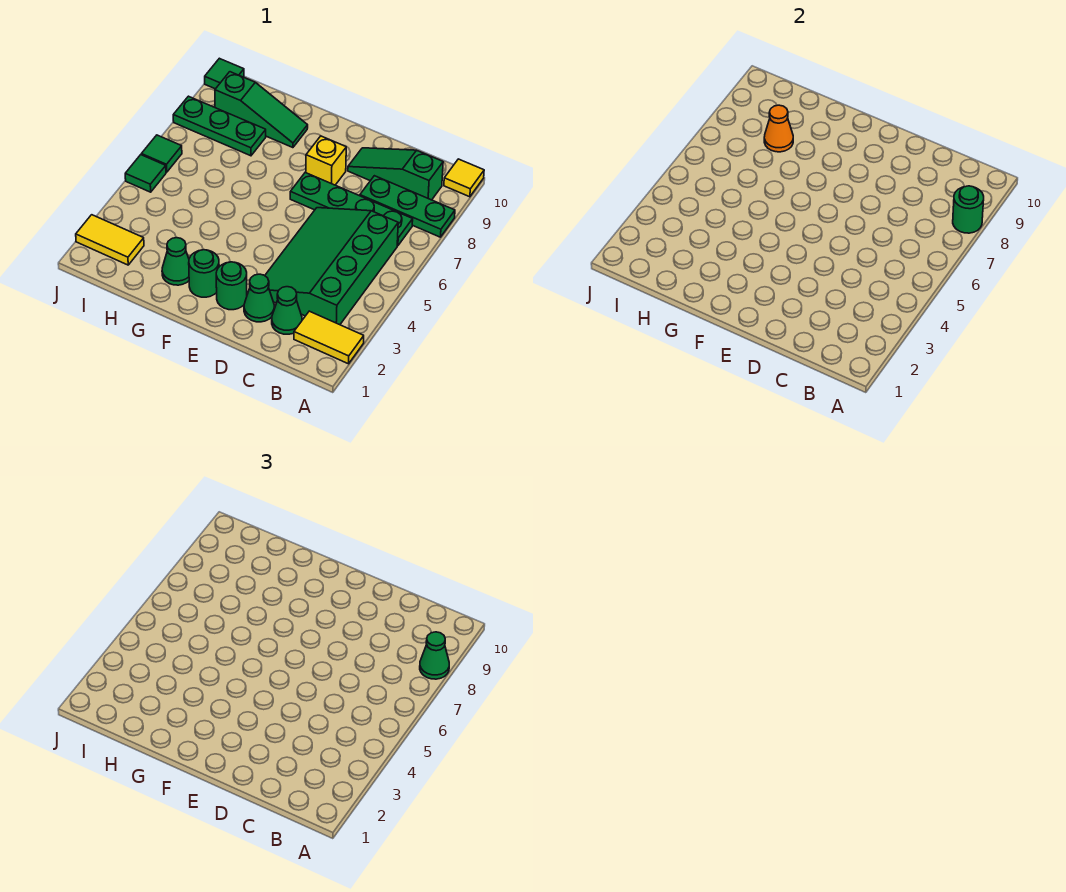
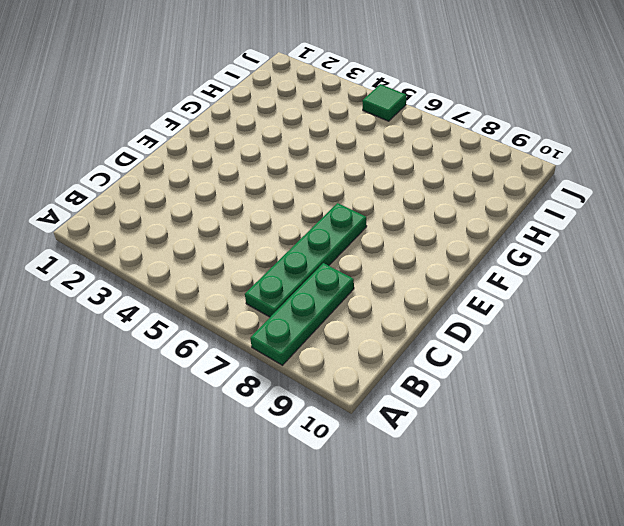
none -> yellow 1x2 tile [294,311,364,364]
none -> yellow 1x1 tile [444,159,484,197]
none -> green 3x4 slope [265,208,398,325]

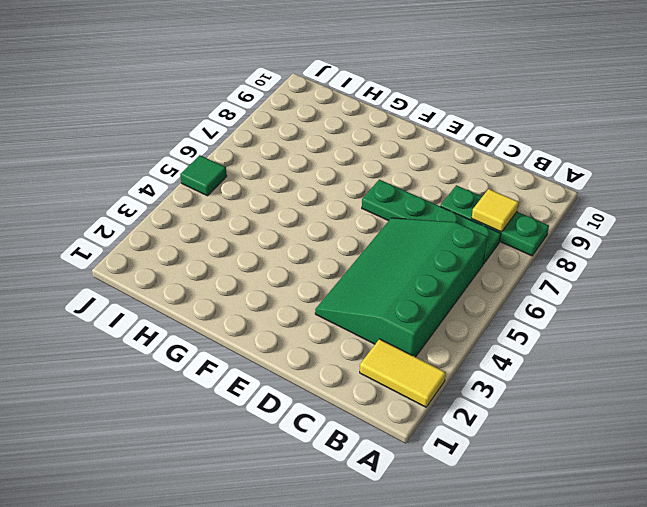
yellow 1x1 tile [472,189,519,232] -> yellow 1x1 tile moved to [444,159,484,197]
none -> green 1x3 slope [348,148,443,200]
none -> green 1x1 cone [272,287,302,334]
none -> green 1x1 cone [244,274,274,322]

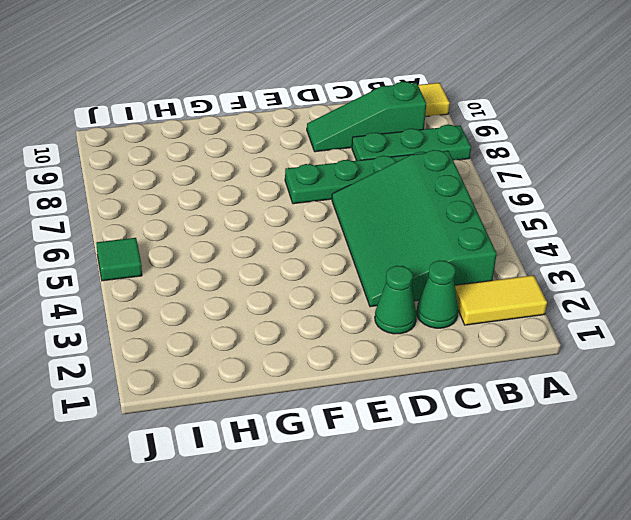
none -> green 1x1 round brick [216,262,247,310]
none -> yellow 1x1 brick [306,136,346,185]
none -> green 1x1 round brick [189,250,219,297]

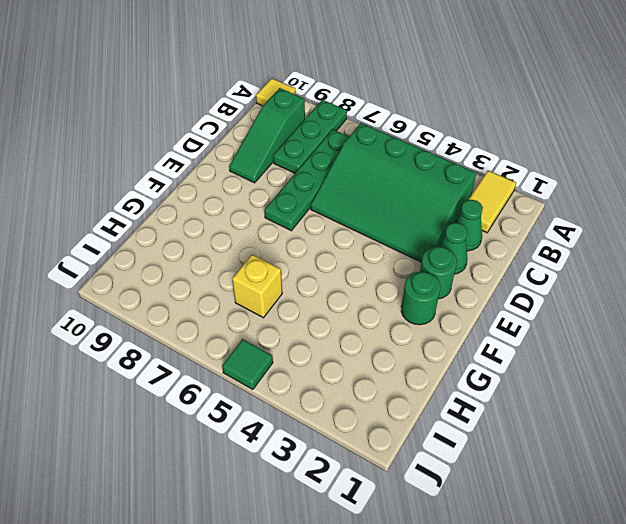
yellow 1x1 brick [232,255,282,318] -> yellow 1x1 brick moved to [306,136,346,185]
none -> green 1x1 cone [162,238,189,285]
none -> green 1x3 slope [215,72,308,148]
none -> green 1x3 plate [173,96,266,156]

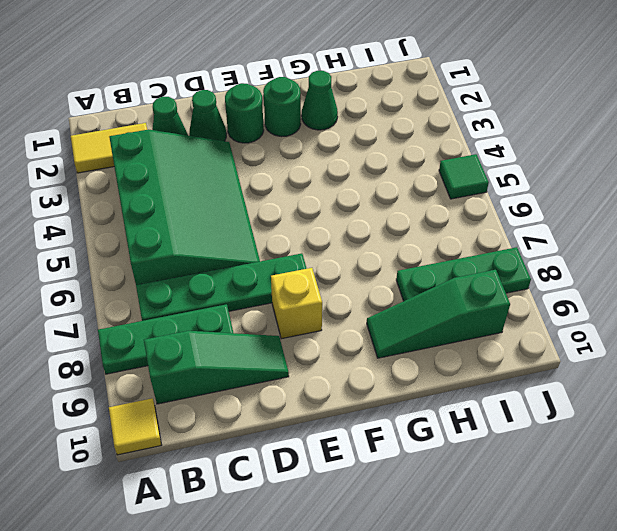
none -> yellow 1x2 tile [76,215,144,265]
none -> green 1x1 tile [141,135,182,172]
none -> green 1x1 tile [205,58,244,89]

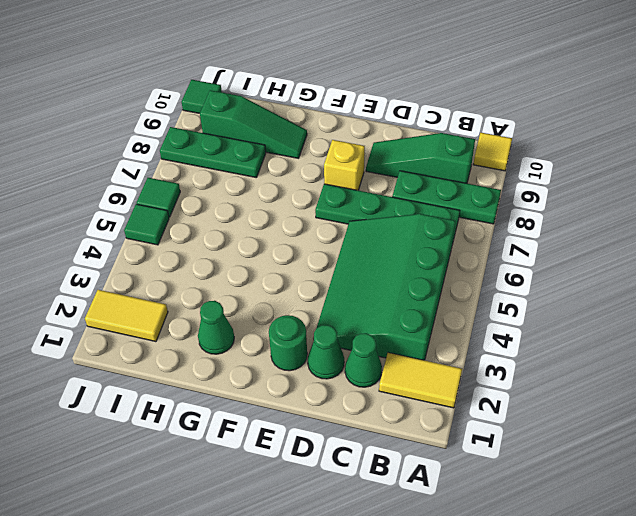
none -> green 1x1 round brick [189,250,219,297]
none -> green 1x1 round brick [953,186,984,233]
none -> orange 1x1 cone [764,105,793,152]

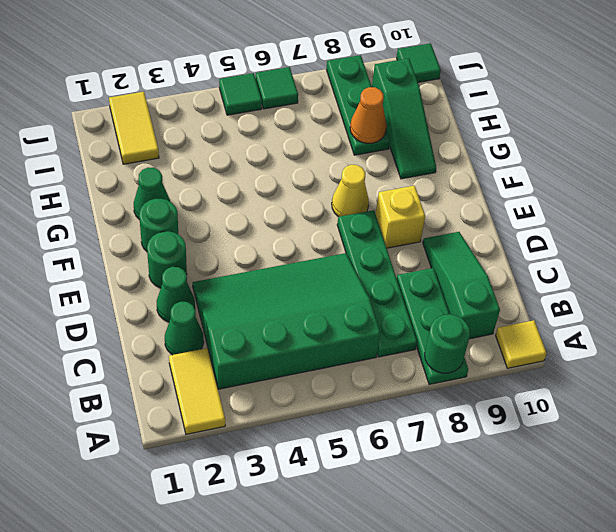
yellow 1x1 cone [332,165,369,217] -> none
none -> green 1x1 cone [420,632,449,679]

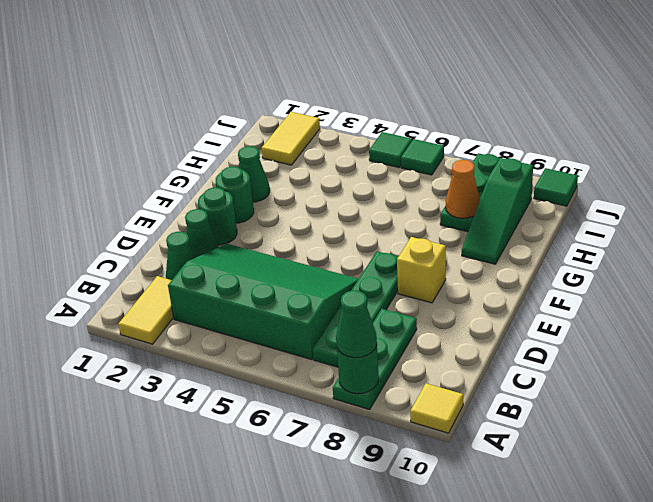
none -> green 1x3 slope [348,148,443,200]

